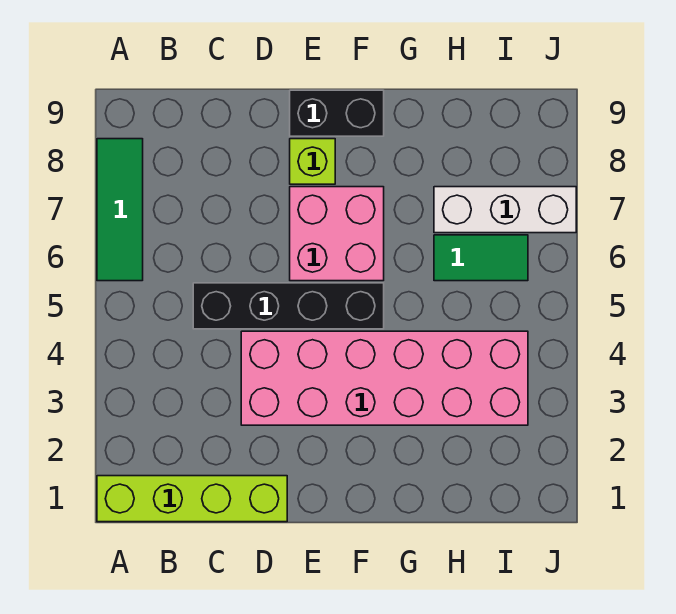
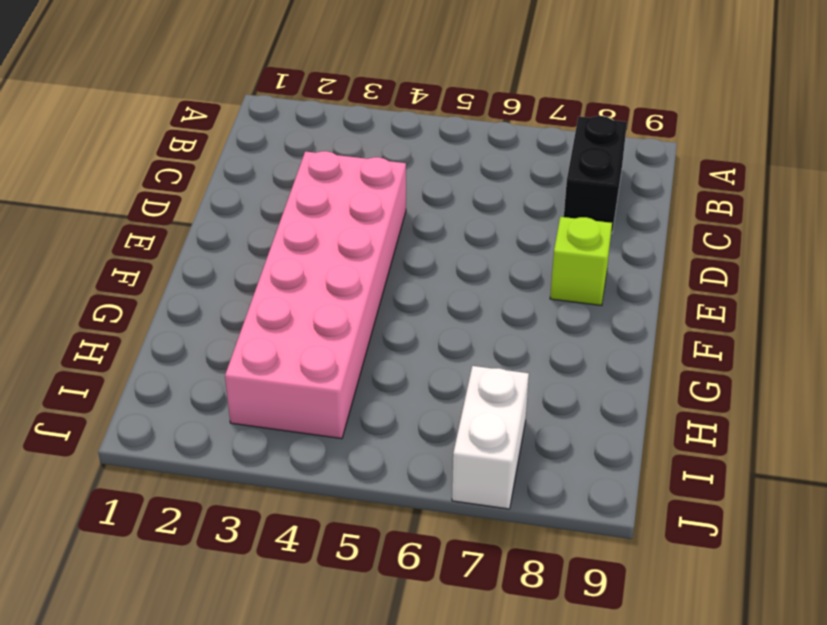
black 1x2 brick [564,116,627,233] -> black 1x2 brick moved to [290,90,384,136]
white 1x2 brick [452,366,529,509] -> white 1x3 brick [434,187,576,233]
none -> lime 1x4 brick [97,476,287,522]
none -> green 1x3 tile [97,139,143,281]

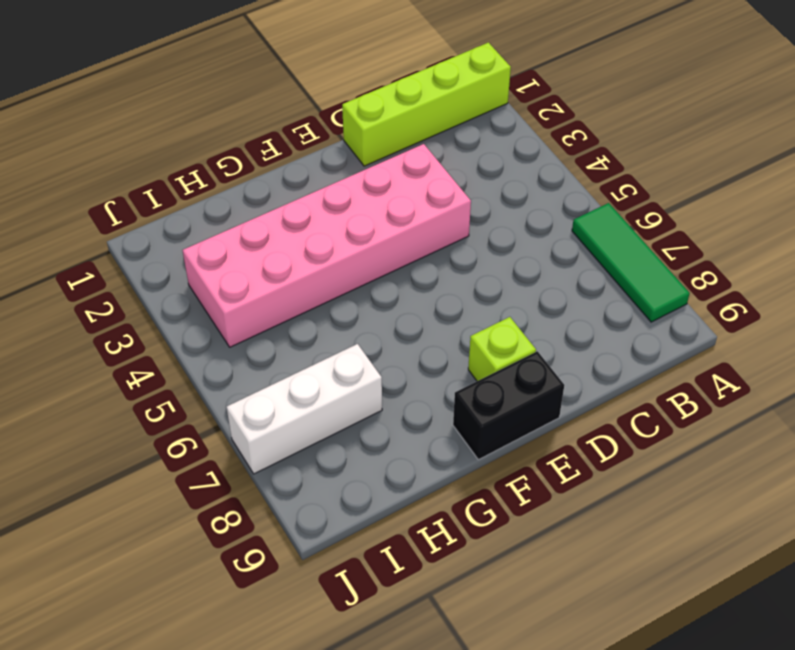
none -> black 1x4 brick [193,283,384,329]
none -> pink 2x2 brick [290,187,384,281]

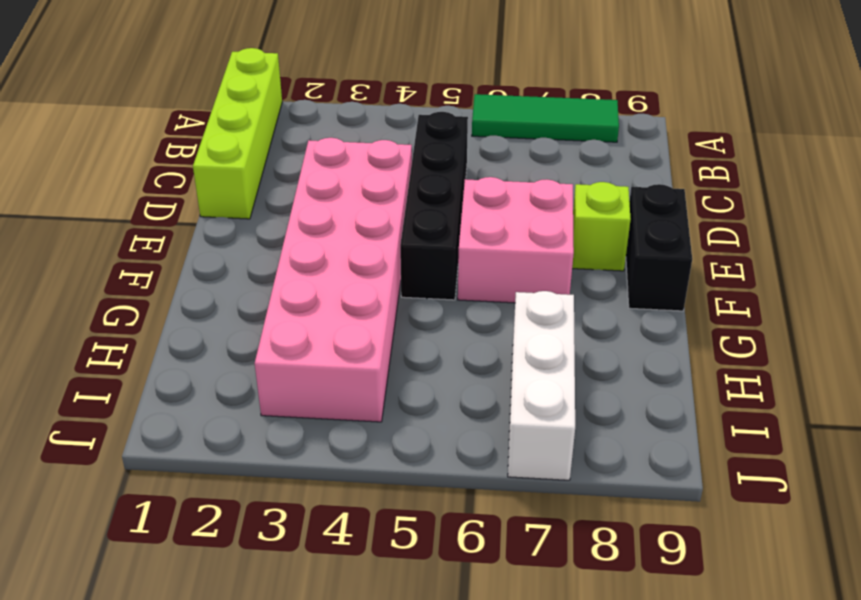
none -> green 1x2 tile [434,235,528,281]

